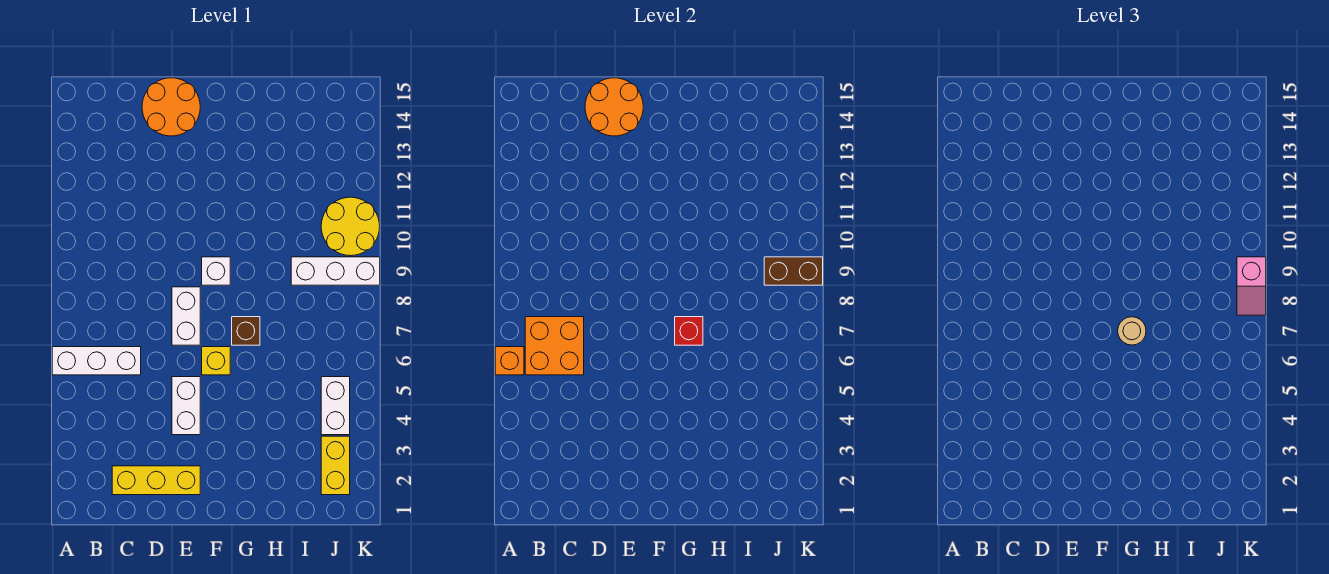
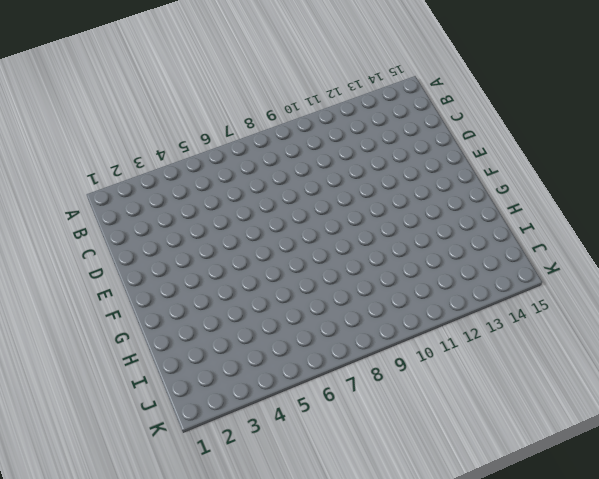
none -> white 1x3 brick [52,347,141,375]
none -> yellow 1x3 brick [112,466,200,495]
none -> orange 2x2 round brick [142,78,200,136]

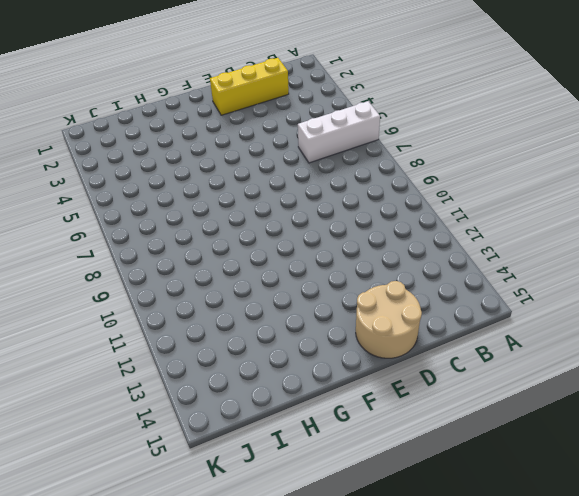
tan 2x2 round brick [356,281,422,358] -> orange 2x2 round brick [142,78,200,136]
none -> white 1x2 brick [172,377,200,435]
none -> white 1x2 brick [172,287,200,345]
none -> yellow 1x1 brick [202,347,230,375]

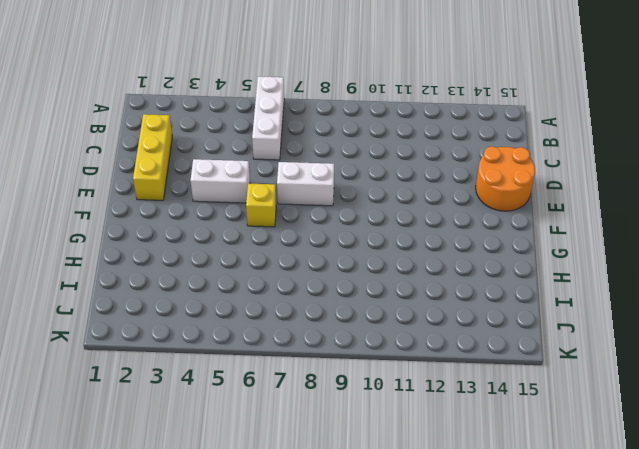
none -> white 1x1 brick [202,257,230,285]
none -> brown 1x1 brick [232,317,260,345]
none -> white 1x3 brick [291,257,380,285]

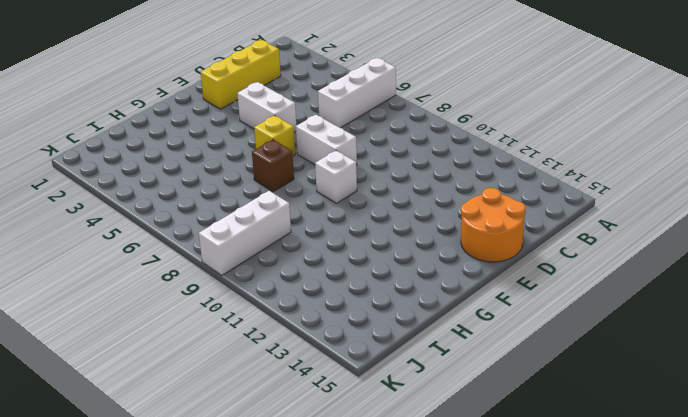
none -> yellow 1x2 brick [321,436,350,495]
none -> white 1x2 brick [321,377,350,435]
none -> yellow 2x2 round brick [321,197,380,256]

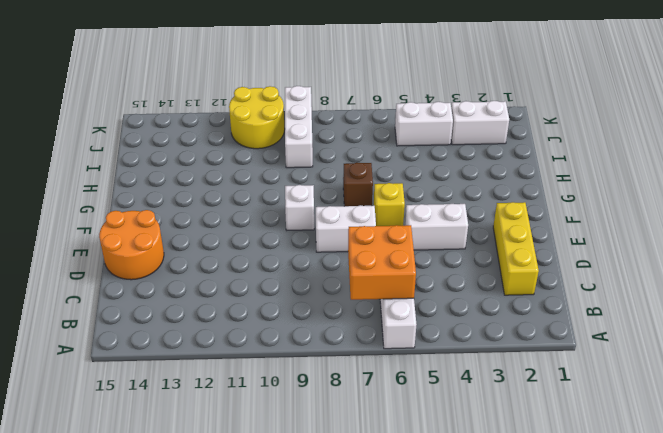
white 1x2 brick [451,101,509,145] -> yellow 1x2 brick [321,436,350,495]
none -> orange 1x1 brick [495,347,524,375]
none -> orange 2x2 round brick [585,78,643,136]
none -> red 1x1 brick [675,317,703,345]

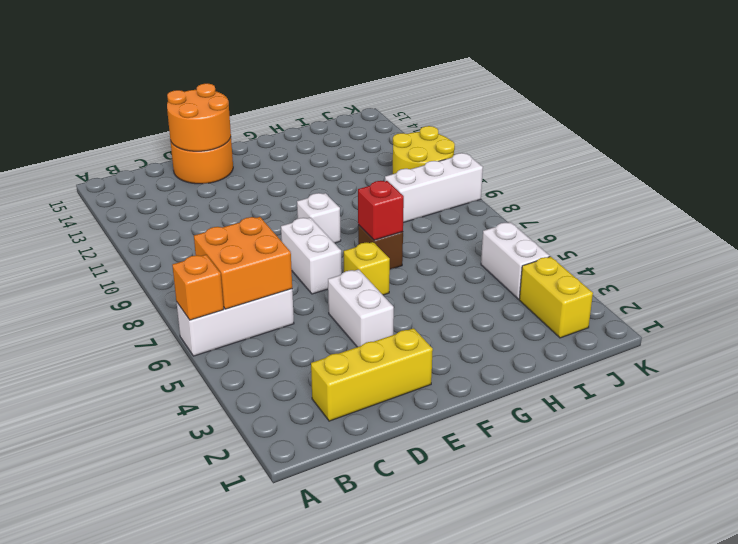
none -> brown 1x2 brick [764,257,823,285]
none -> tan 1x1 round brick [1118,317,1146,345]
none -> pink 1x2 slope [1237,257,1266,315]

